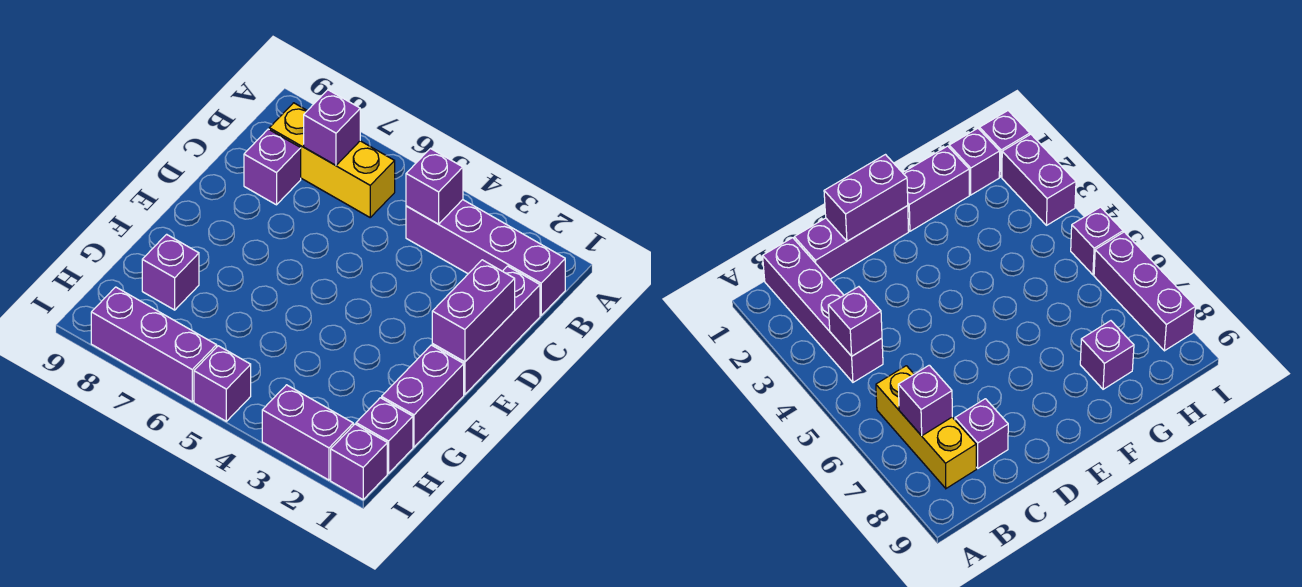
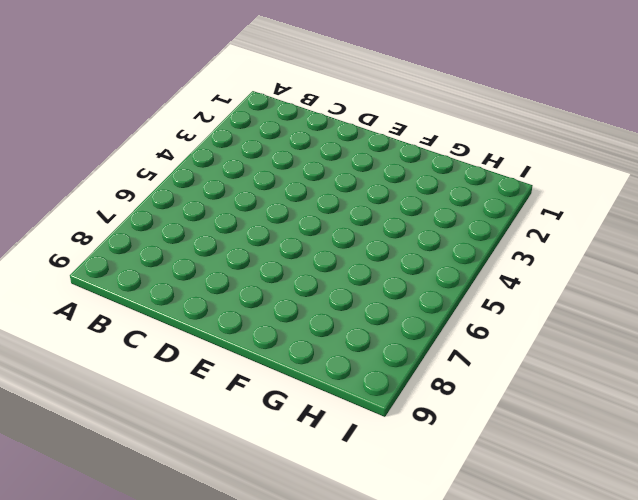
none -> purple 1x4 brick [406,200,565,315]
none -> yellow 1x3 brick [269,103,395,217]
none -> purple 1x3 brick [432,266,540,394]

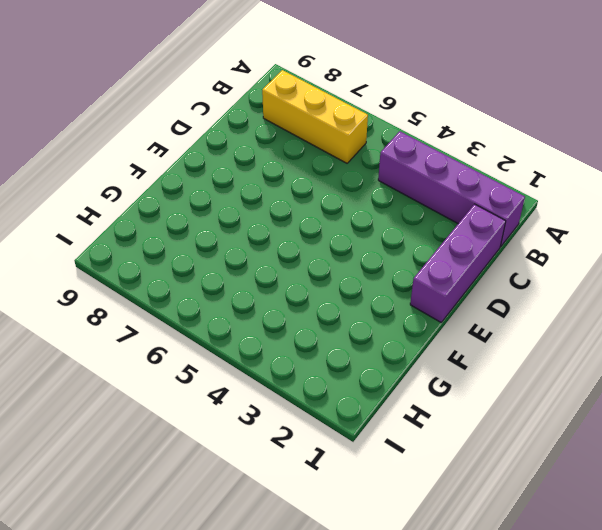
none -> purple 1x1 brick [244,129,301,205]
none -> purple 1x2 brick [382,345,464,447]
none -> purple 1x1 brick [142,234,199,310]

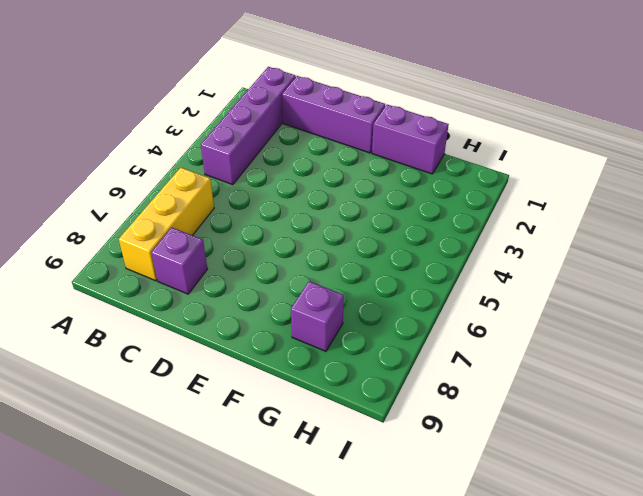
none -> purple 1x1 brick [356,398,413,473]
none -> purple 1x1 brick [331,424,387,500]
none -> purple 1x2 brick [262,385,353,480]

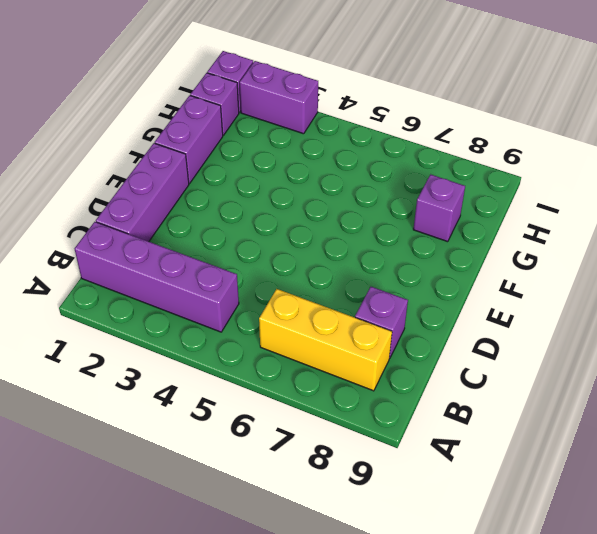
none -> purple 1x1 brick [194,346,251,421]
none -> purple 1x3 brick [91,287,217,402]
none -> purple 1x1 brick [406,149,463,224]

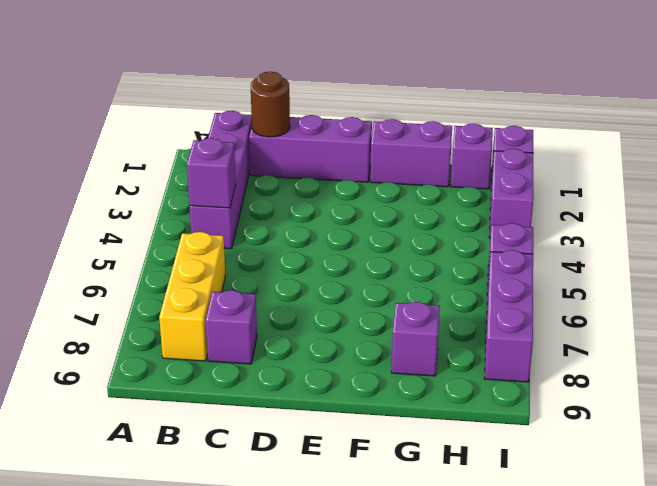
brown 1x1 round brick [251,72,290,137] -> none
none -> purple 1x1 brick [304,90,360,165]
none -> purple 1x2 brick [432,260,515,362]

